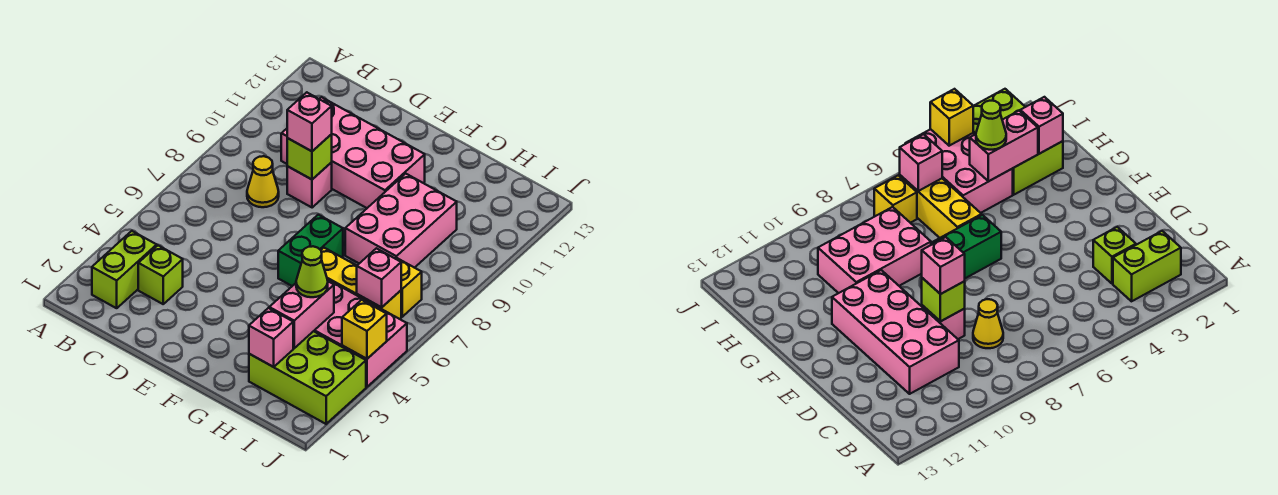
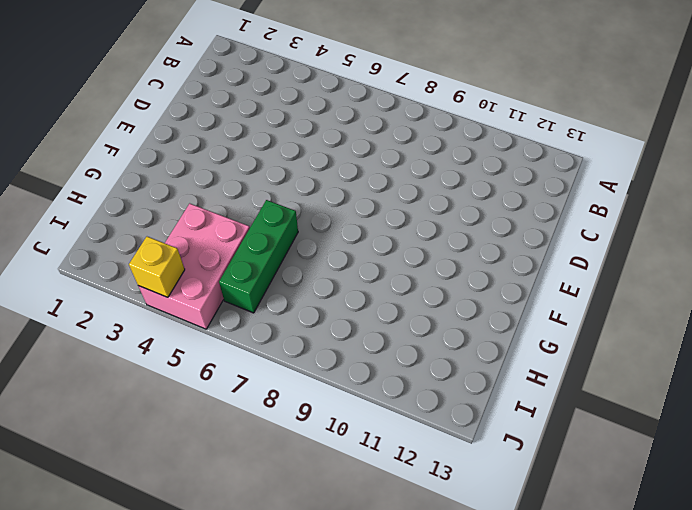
green 1x3 brick [219,200,298,313] -> yellow 1x3 brick [321,248,401,319]
none -> lime 1x2 brick [92,231,157,308]
none -> lime 1x1 brick [138,246,183,304]
none -> yellow 1x1 cone [247,156,279,207]

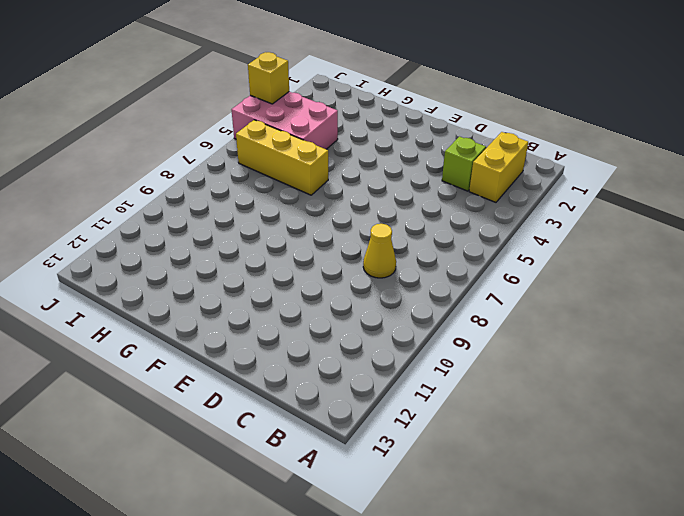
yellow 1x2 brick [469,132,528,202] -> lime 1x2 brick [92,231,157,308]
none -> pink 2x4 brick [281,97,425,208]
none -> pink 1x1 brick [287,163,332,208]
none -> green 1x2 brick [278,215,343,286]

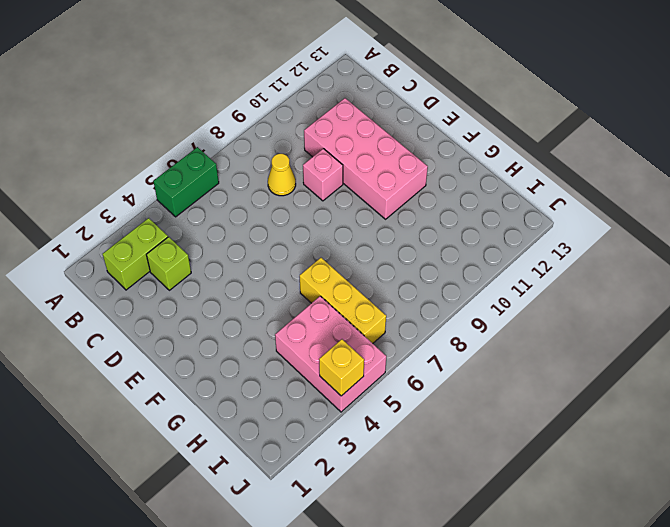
green 1x2 brick [153,147,219,217] -> green 1x2 brick moved to [278,215,343,286]
none -> pink 2x3 brick [345,174,457,268]
none -> lime 2x3 brick [249,331,366,424]
none -> yellow 1x1 brick [396,258,422,317]

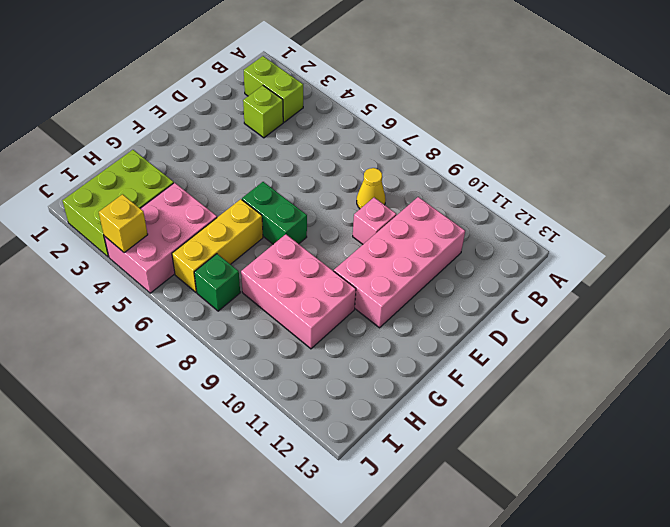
green 1x1 brick [194,254,240,311] -> yellow 1x1 brick [396,258,422,317]
none -> lime 1x1 brick [287,134,332,179]
none -> pink 1x1 brick [249,308,293,367]
none -> pink 1x2 brick [269,281,334,348]

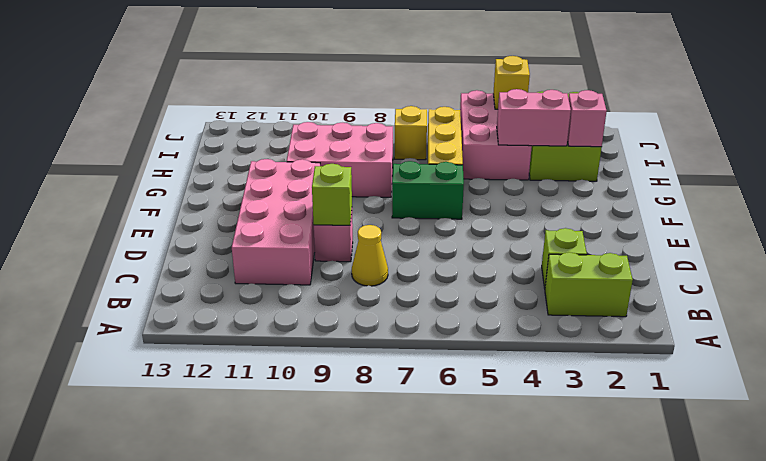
none -> pink 1x1 brick [357,248,401,307]
none -> pink 1x1 brick [287,92,332,151]
none -> lime 1x1 cone [296,246,328,297]

